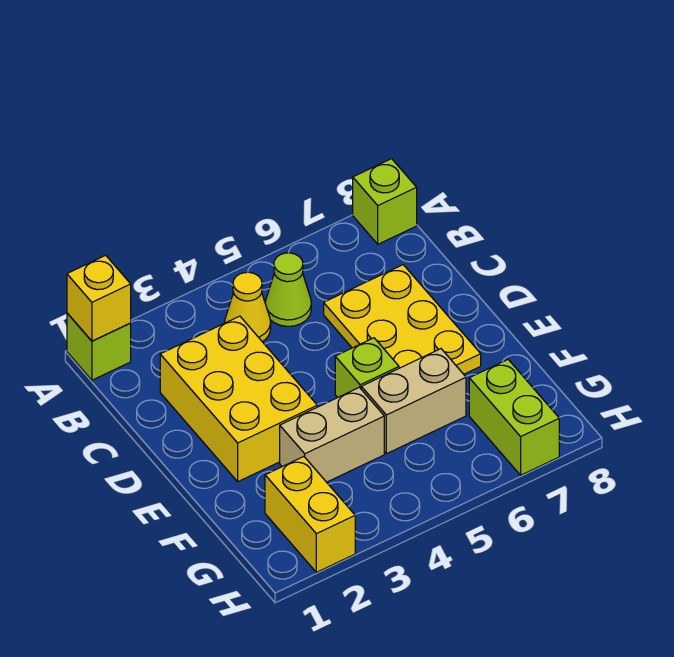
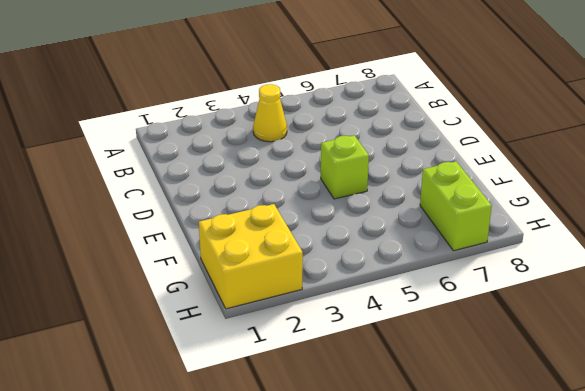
yellow 2x2 brick [199,204,303,309] -> yellow 1x2 brick [265,457,355,572]
none -> lime 1x1 brick [67,313,131,380]
none -> lime 1x1 brick [353,159,417,244]
none -> lime 1x1 cone [265,253,311,326]

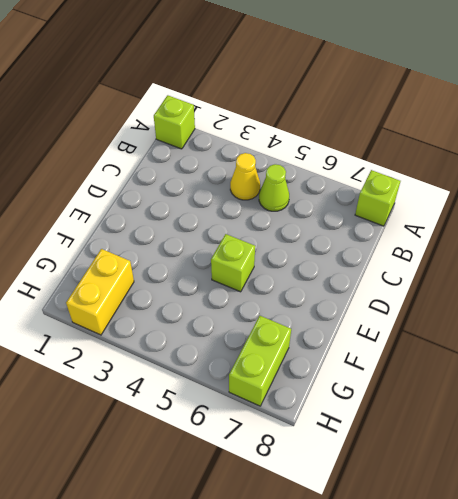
none -> yellow 2x3 brick [160,316,317,482]
none -> yellow 2x3 plate [324,265,481,374]
none -> tan 1x2 brick [280,387,384,482]

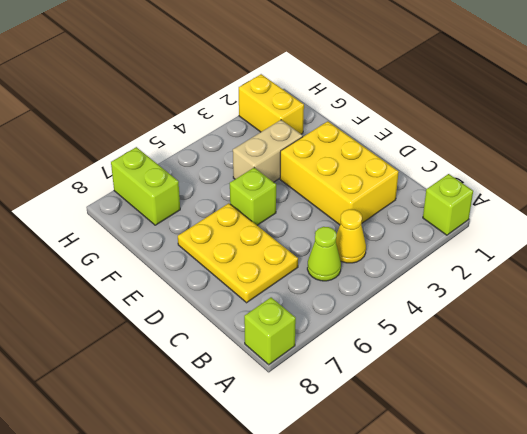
none -> tan 1x2 brick [361,349,466,454]
none -> yellow 1x1 brick [67,255,131,341]

